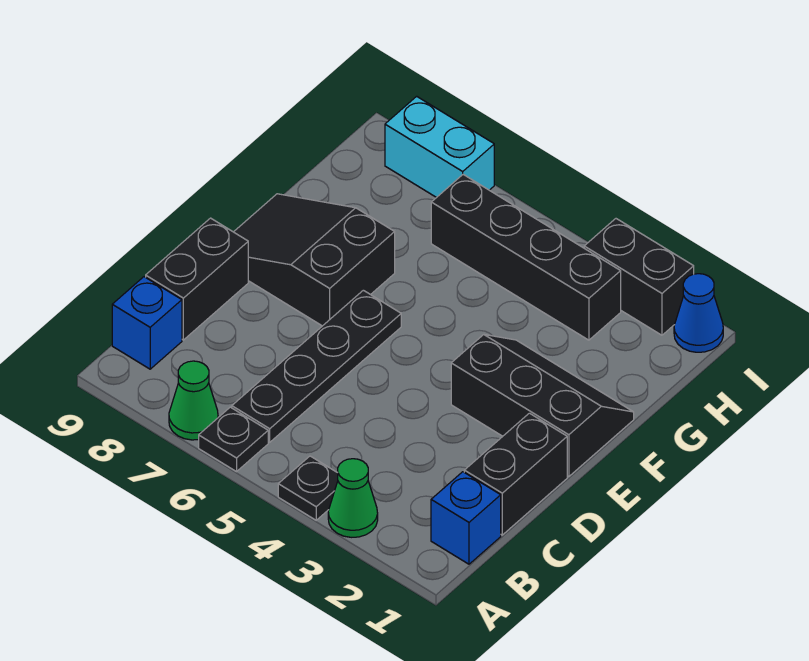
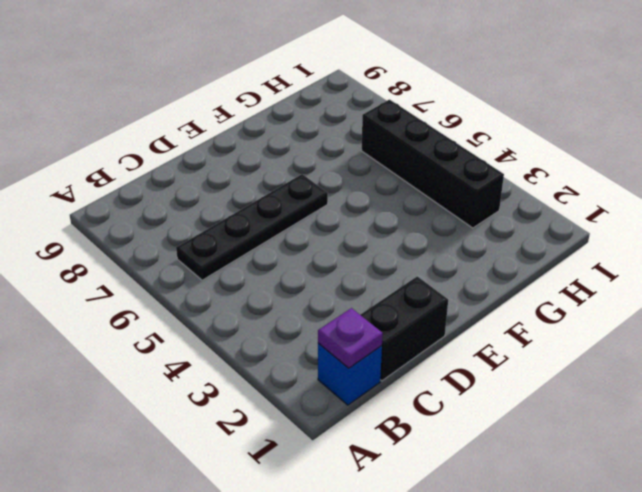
purple 1x1 plate [318,308,383,368] -> none
none -> green 1x1 cone [328,459,378,537]
none -> black 1x1 plate [278,456,338,520]
none -> black 1x1 plate [199,407,268,472]

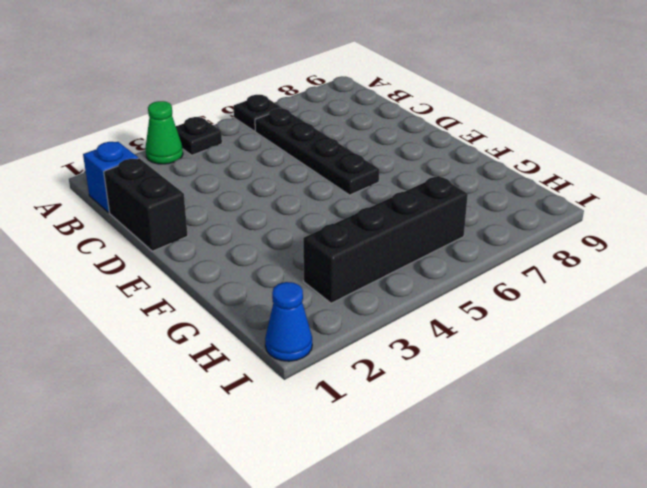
none -> green 1x1 cone [169,361,218,440]
none -> blue 1x1 brick [112,277,182,369]
none -> black 1x2 brick [146,218,248,340]

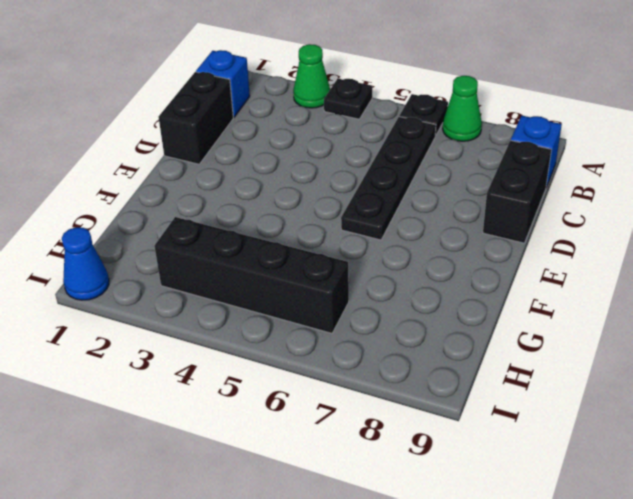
none -> black 2x3 slope [451,335,634,477]
none -> black 2x3 slope [234,194,395,326]
none -> black 1x2 brick [584,219,694,335]

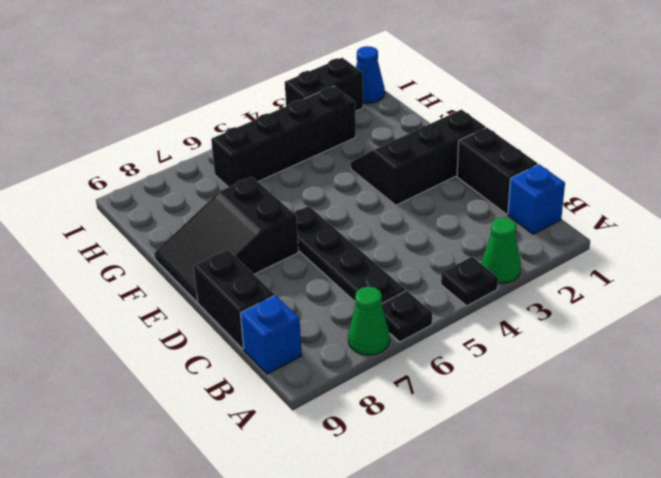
none -> cyan 1x2 brick [385,96,494,198]

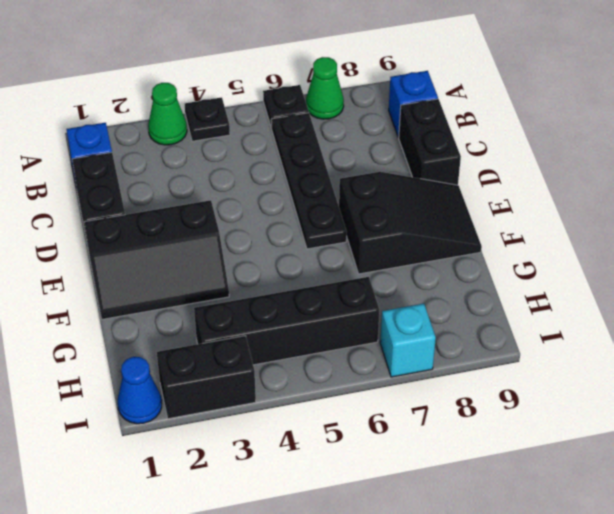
cyan 1x1 brick [380,304,436,377] -> cyan 1x2 brick [385,96,494,198]

